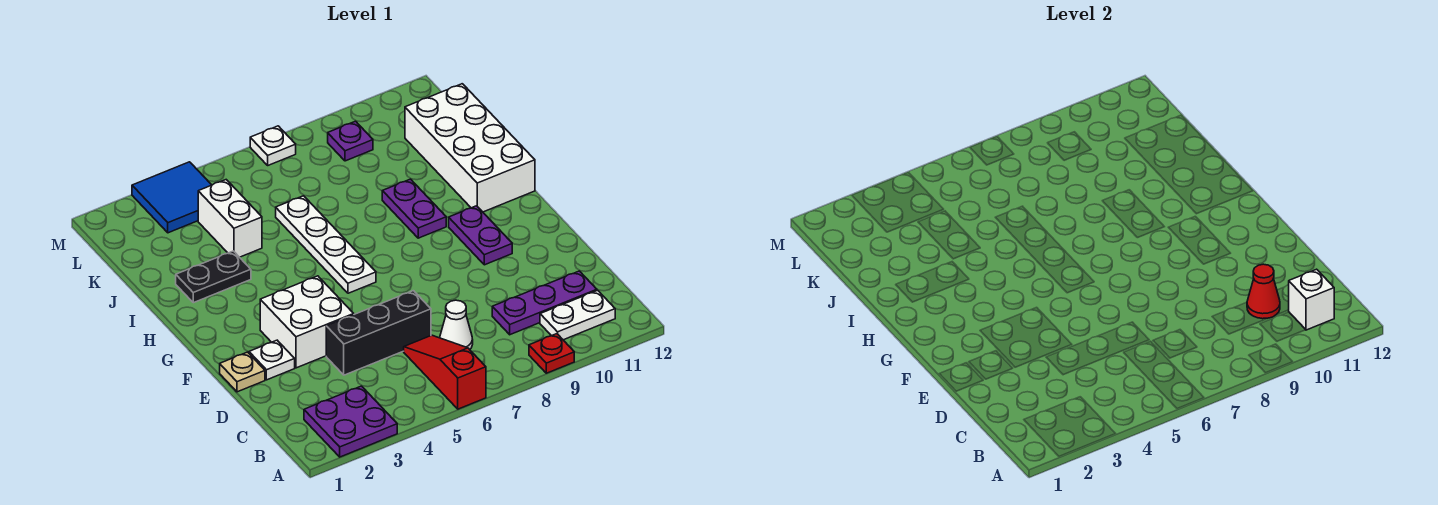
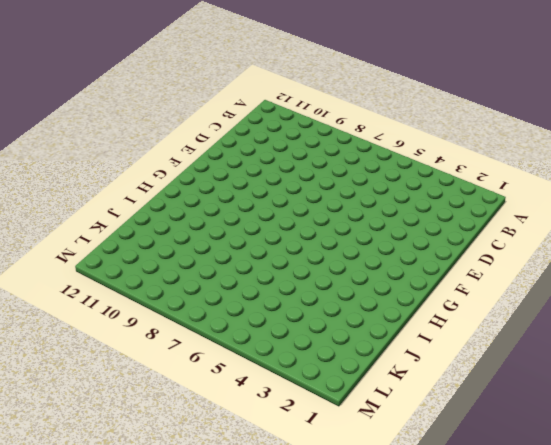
none -> purple 2x2 plate [304,386,397,457]
none -> red 1x3 slope [404,335,486,409]
none -> red 1x1 plate [529,334,574,373]

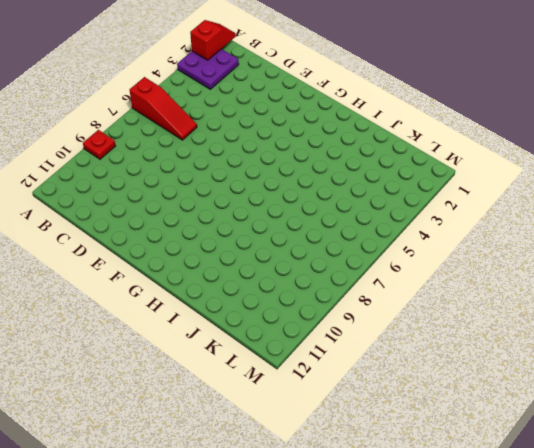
red 1x2 slope [190,20,236,60] -> none
none -> white 1x2 plate [540,290,615,340]
none -> white 1x1 cone [440,300,473,349]
none -> purple 1x3 plate [492,271,597,335]

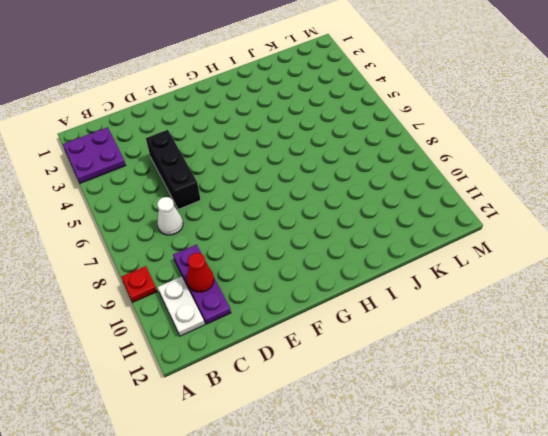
none -> red 1x3 slope [404,335,486,409]
none -> tan 1x1 plate [220,352,265,392]
none -> white 1x1 plate [249,340,295,380]

